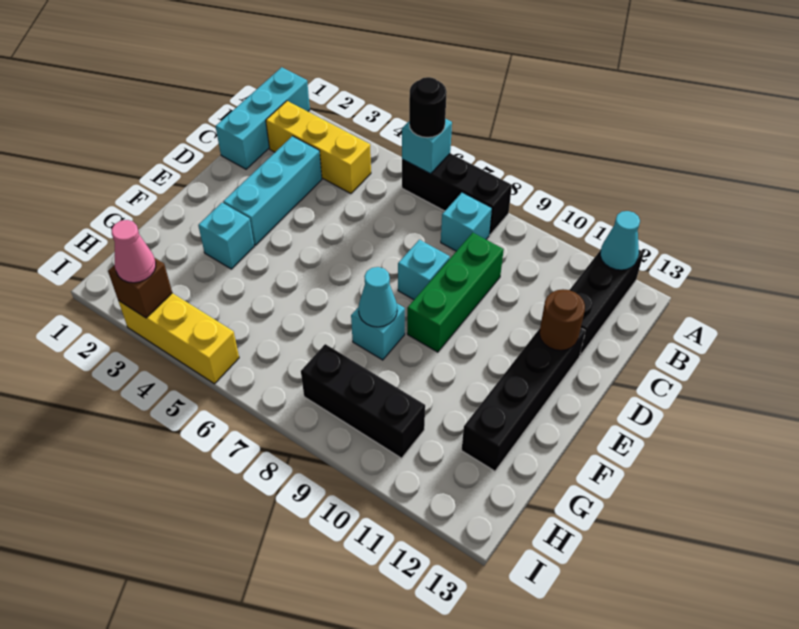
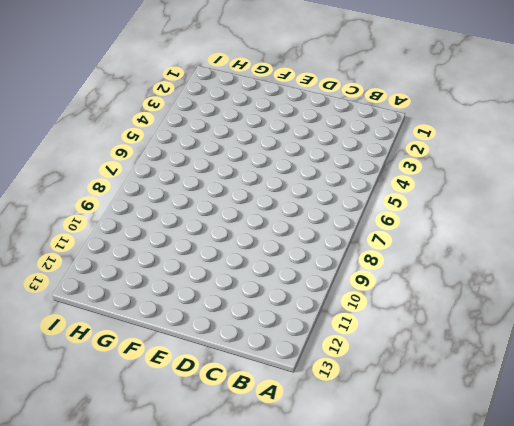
none -> cyan 1x3 brick [215,67,310,169]
none -> black 1x3 brick [402,153,512,235]
none -> black 1x3 brick [570,250,644,355]

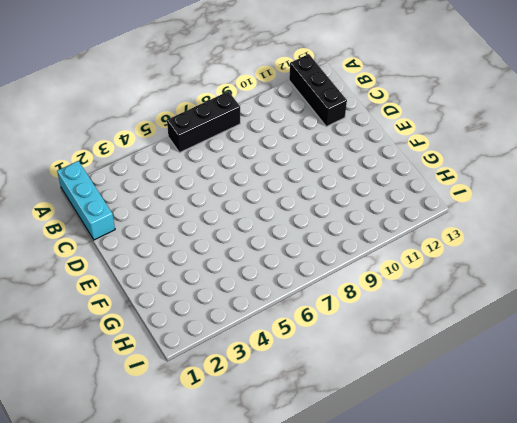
none -> yellow 1x3 brick [266,101,371,194]
none -> cyan 1x1 brick [441,192,492,251]
none -> cyan 1x3 brick [223,136,322,245]

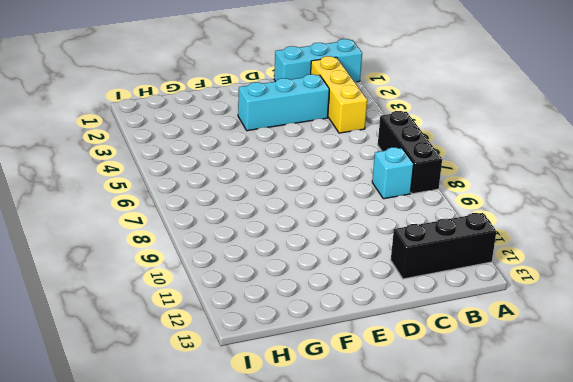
none -> green 1x3 brick [407,233,504,352]
none -> cyan 1x1 brick [398,240,450,300]
none -> black 1x4 brick [462,328,585,471]

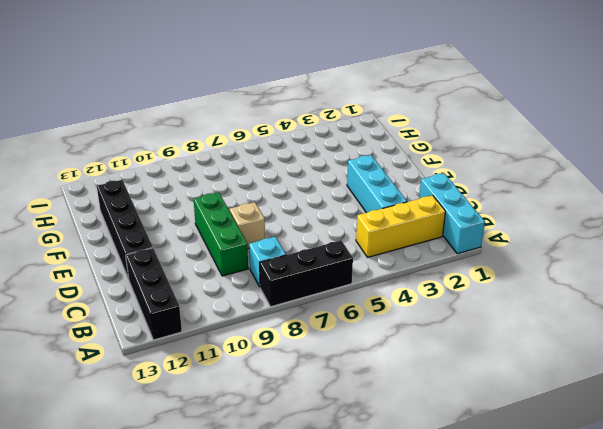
tan 1x1 brick [230,202,265,248] -> cyan 1x1 brick [398,240,450,300]
none -> cyan 1x1 brick [198,203,254,269]
none -> cyan 1x1 brick [351,304,405,360]
none -> black 1x3 brick [301,344,425,458]

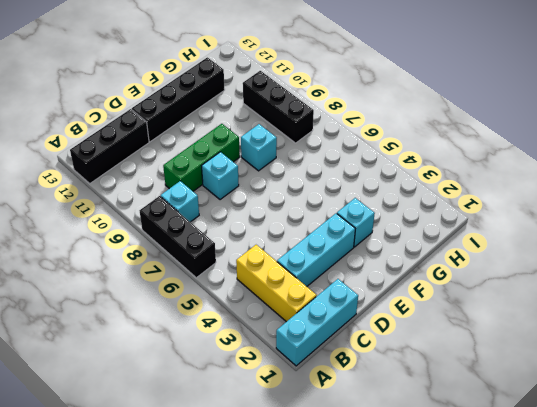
none -> yellow 1x3 brick [119,293,239,384]
none -> cyan 1x1 brick [402,119,452,174]
none -> cyan 1x1 cone [600,211,640,270]

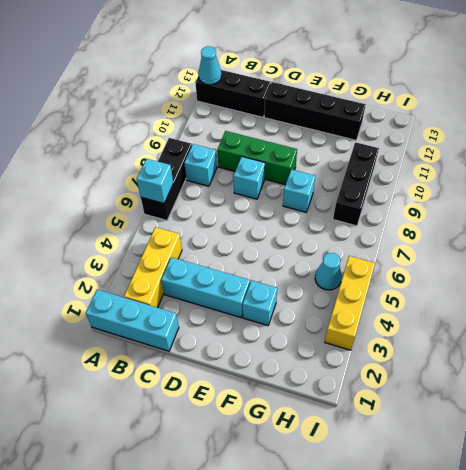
cyan 1x1 cone [315,253,342,290] -> cyan 1x1 cone moved to [358,267,397,327]
none -> brown 1x1 round brick [539,289,585,350]
none -> brown 1x1 brick [108,258,172,318]
none -> black 1x1 round brick [409,77,447,138]

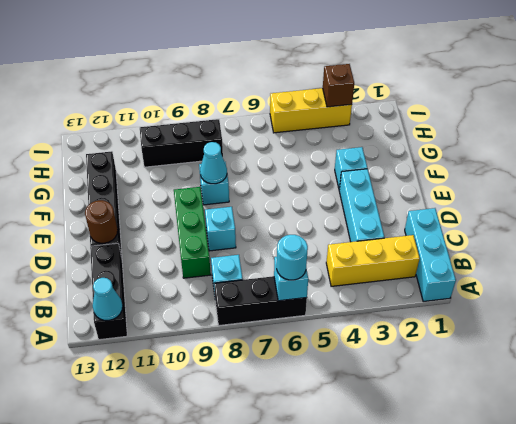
cyan 1x1 round brick [277,235,308,280] -> black 1x1 round brick [409,77,447,138]
none -> pink 1x1 cone [112,220,156,283]

